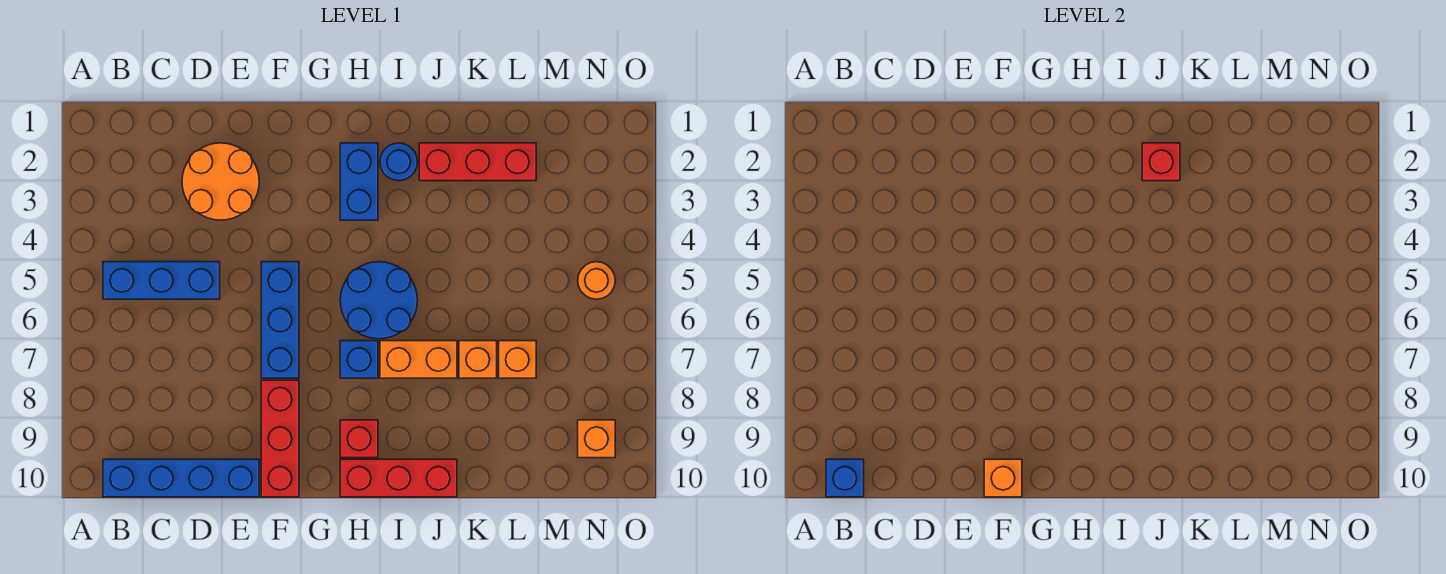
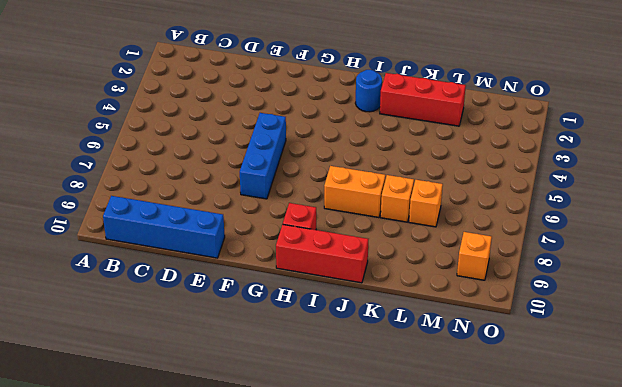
none -> blue 1x3 brick [103,262,220,299]
none -> orange 2x2 round brick [182,143,259,220]
none -> red 1x3 brick [261,380,299,497]

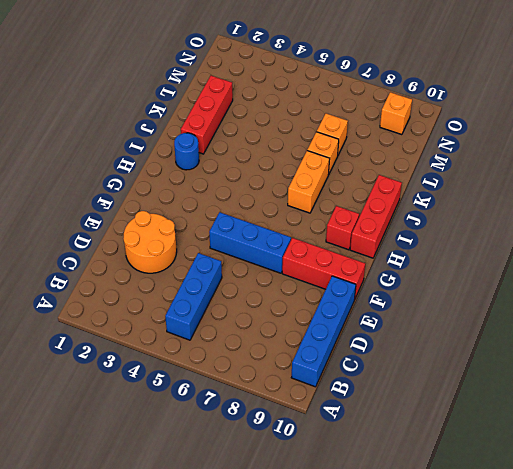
none -> blue 1x2 brick [340,143,378,220]
none -> blue 2x2 round brick [340,262,418,339]
none -> blue 1x1 brick [340,341,378,378]

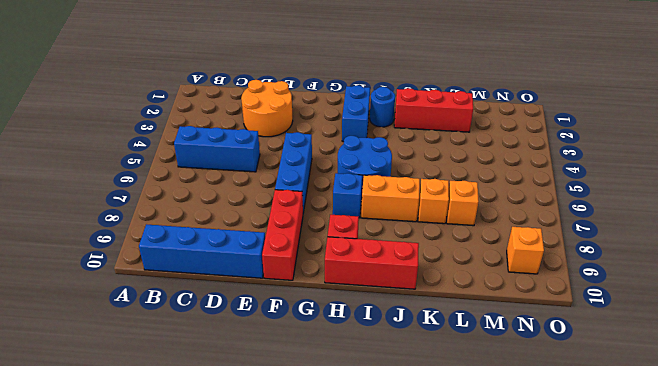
none -> orange 1x1 round brick [578,262,615,299]
none -> blue 1x1 brick [826,459,864,497]
none -> orange 1x1 brick [984,459,1022,497]

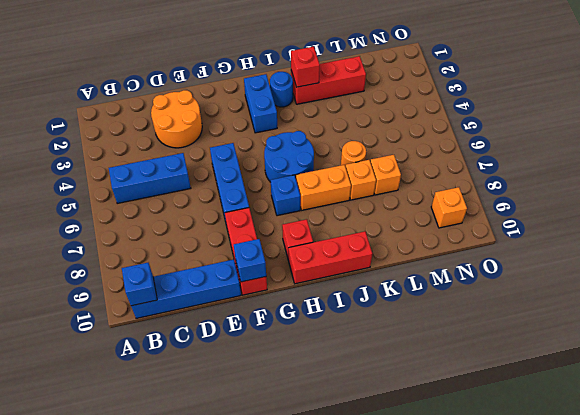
blue 1x1 brick [234,239,266,282] -> orange 1x1 brick [984,459,1022,497]
orange 1x1 round brick [341,141,366,167] -> orange 1x1 round brick moved to [578,262,615,299]

